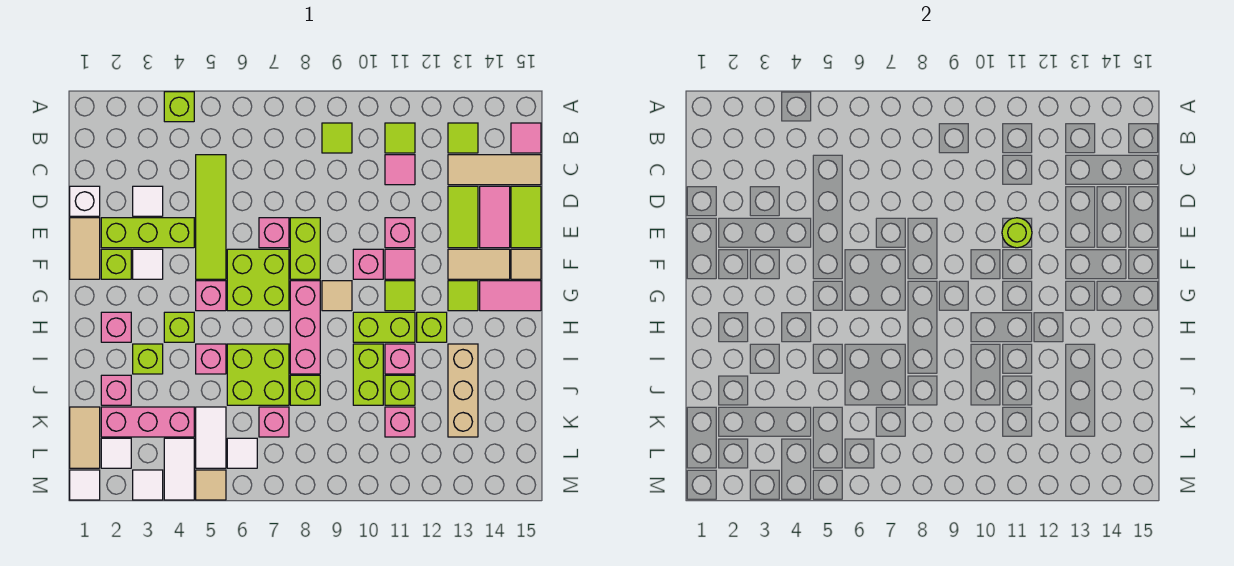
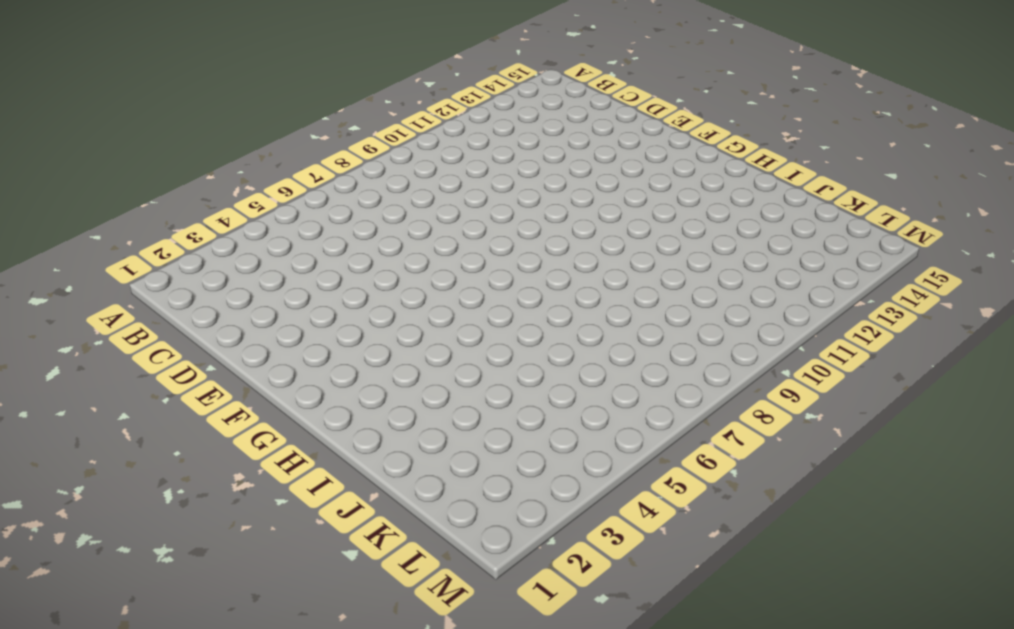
none -> lime 1x1 brick [164,92,194,122]
none -> lime 1x1 tile [322,123,352,153]
none -> lime 1x1 tile [385,123,415,153]
none -> lime 1x1 tile [448,123,478,153]

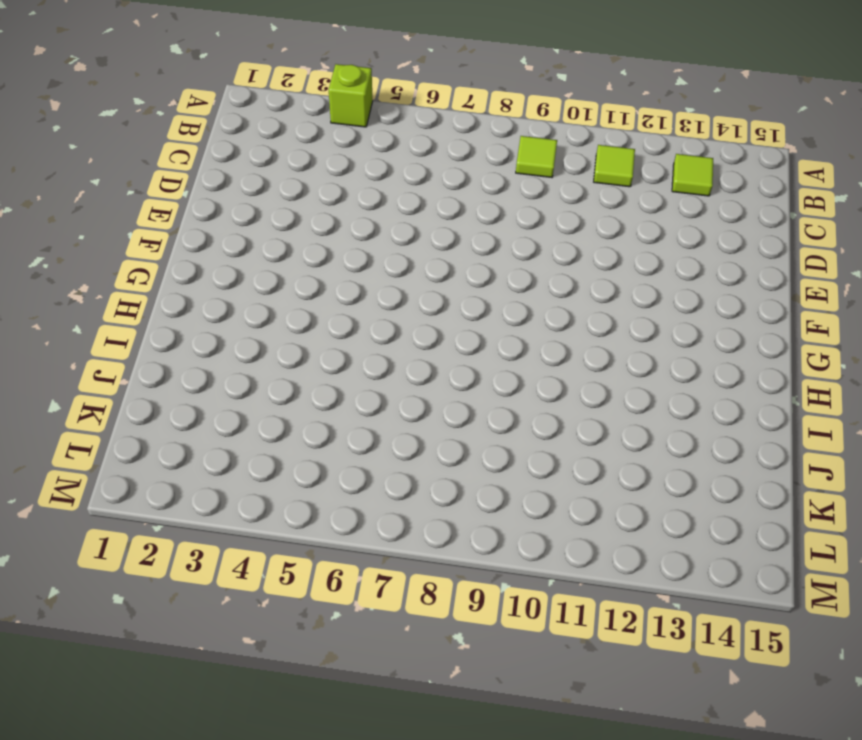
none -> pink 1x1 tile [511,123,541,153]
none -> lime 1x4 tile [196,155,226,279]
none -> pink 1x1 tile [385,155,415,185]
none -> tan 1x3 tile [448,155,541,185]

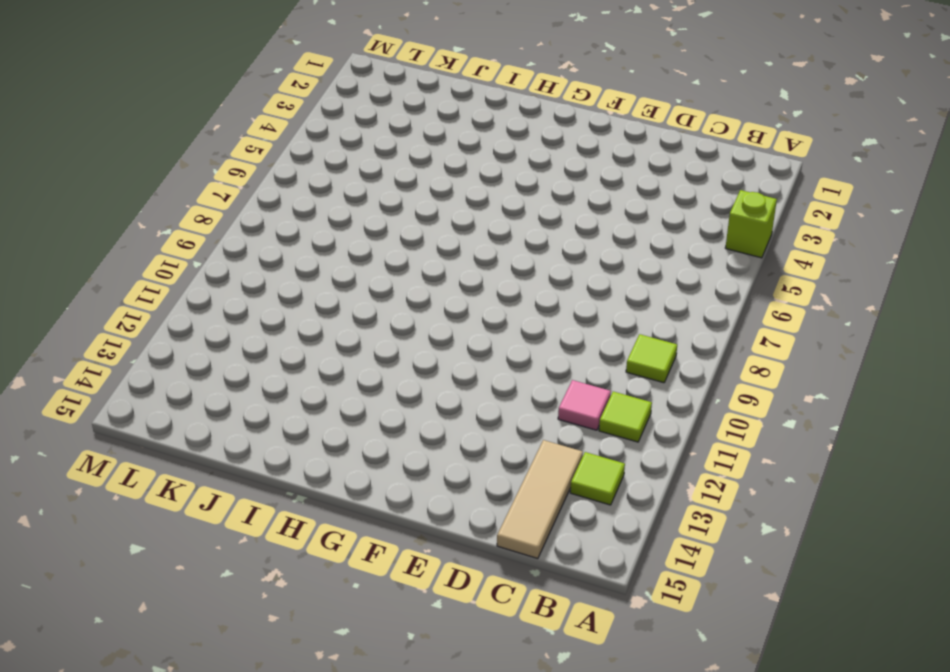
none -> pink 1x1 tile [511,123,541,153]
none -> lime 1x4 tile [196,155,226,279]
none -> white 1x1 brick [70,186,100,216]
none -> white 1x1 tile [133,186,163,216]

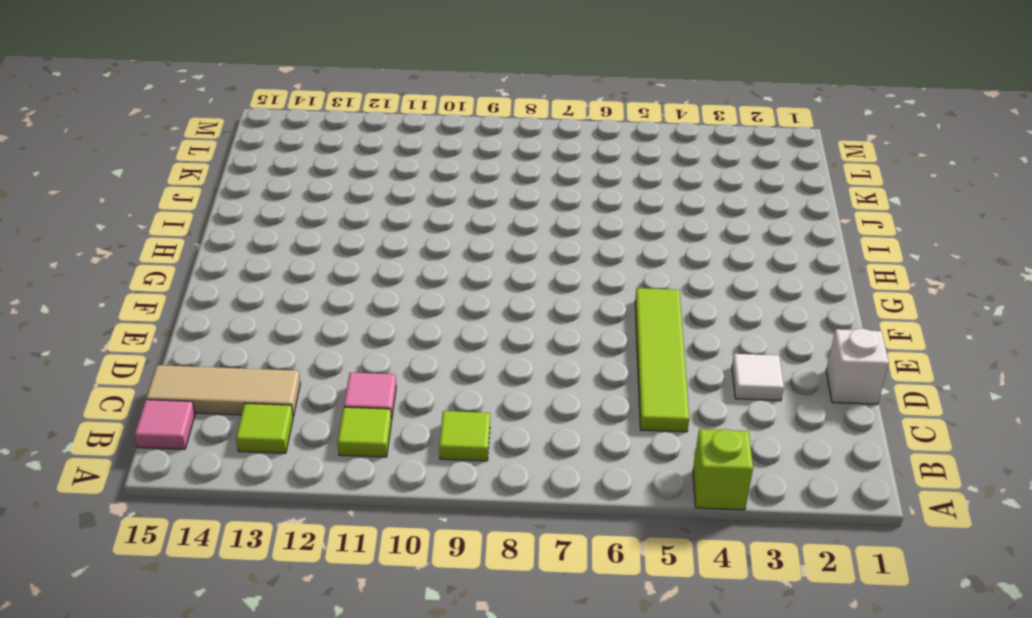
none -> lime 1x2 tile [448,186,478,248]
none -> pink 1x2 tile [480,186,510,248]
none -> lime 1x2 tile [511,186,541,248]
none -> tan 1x2 tile [70,218,100,279]

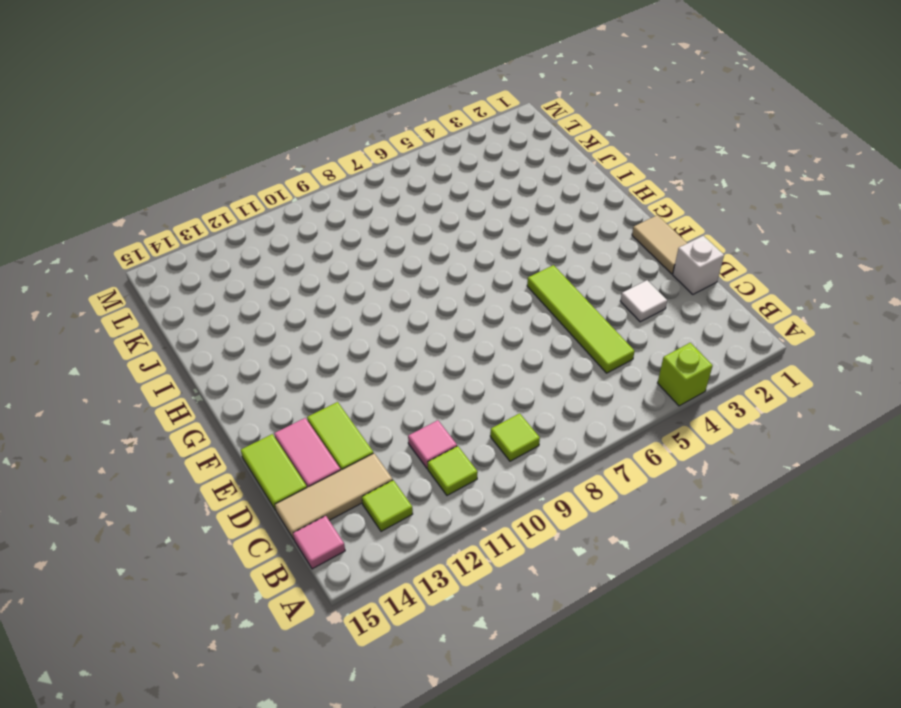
none -> lime 1x3 brick [101,218,194,248]
none -> pink 1x1 brick [259,218,289,248]
none -> lime 1x2 brick [290,218,320,279]
none -> pink 1x1 brick [385,218,415,248]

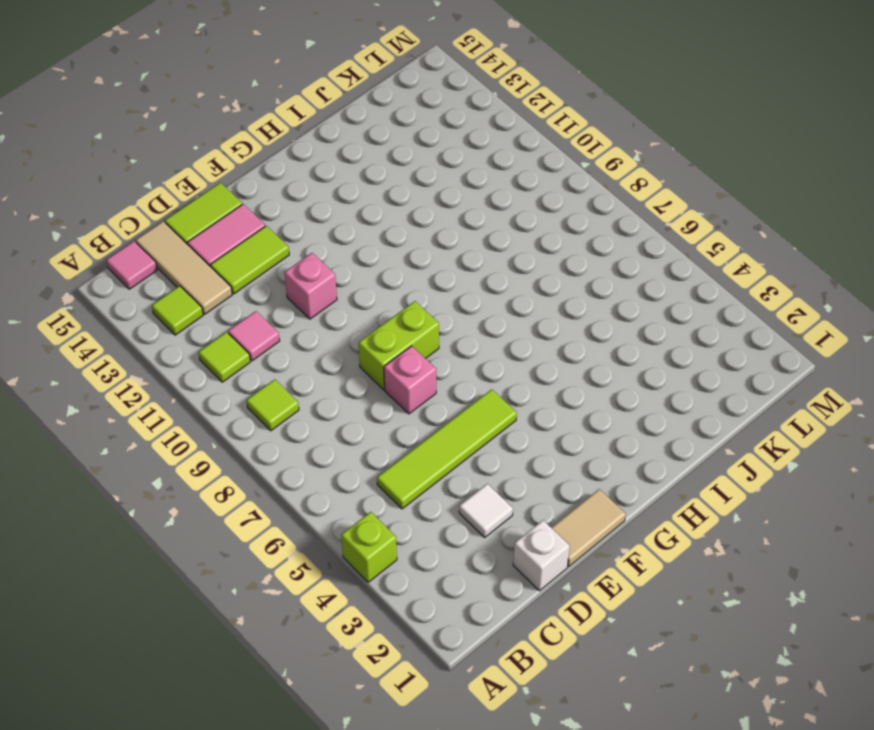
none -> lime 1x3 brick [101,218,194,248]
none -> lime 1x1 brick [101,249,131,279]
none -> white 1x1 tile [133,249,163,279]
none -> lime 2x2 brick [227,249,289,311]

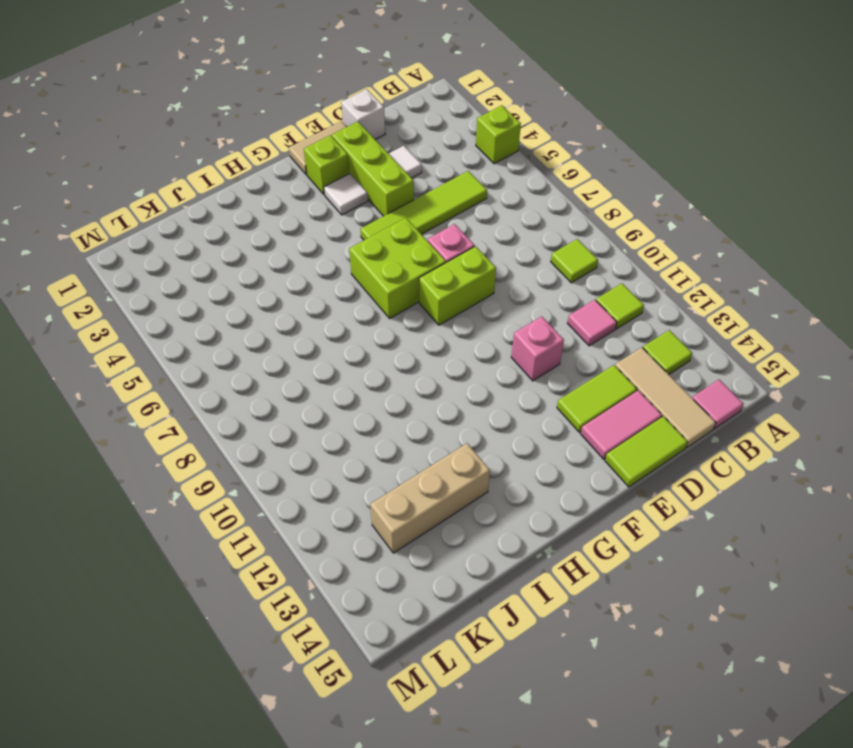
none -> pink 1x1 brick [353,249,383,279]
none -> pink 1x1 tile [385,249,415,279]
none -> tan 1x2 tile [448,249,510,279]
none -> tan 1x1 tile [511,249,541,279]

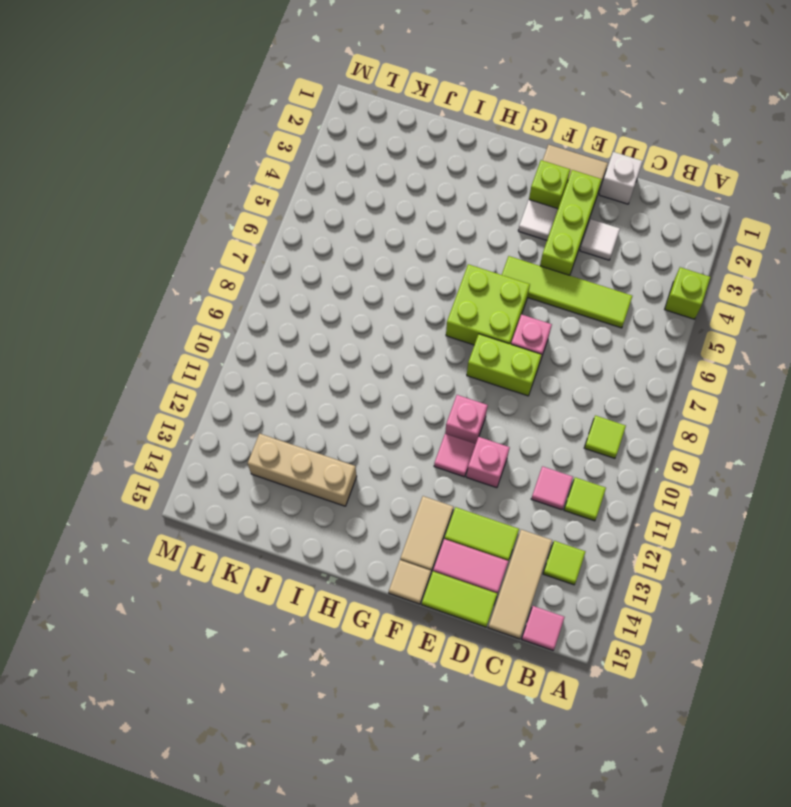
none -> pink 1x1 brick [196,281,226,311]
none -> pink 1x3 brick [290,281,320,374]
none -> tan 1x1 tile [322,281,352,311]
none -> lime 1x1 tile [385,281,415,311]

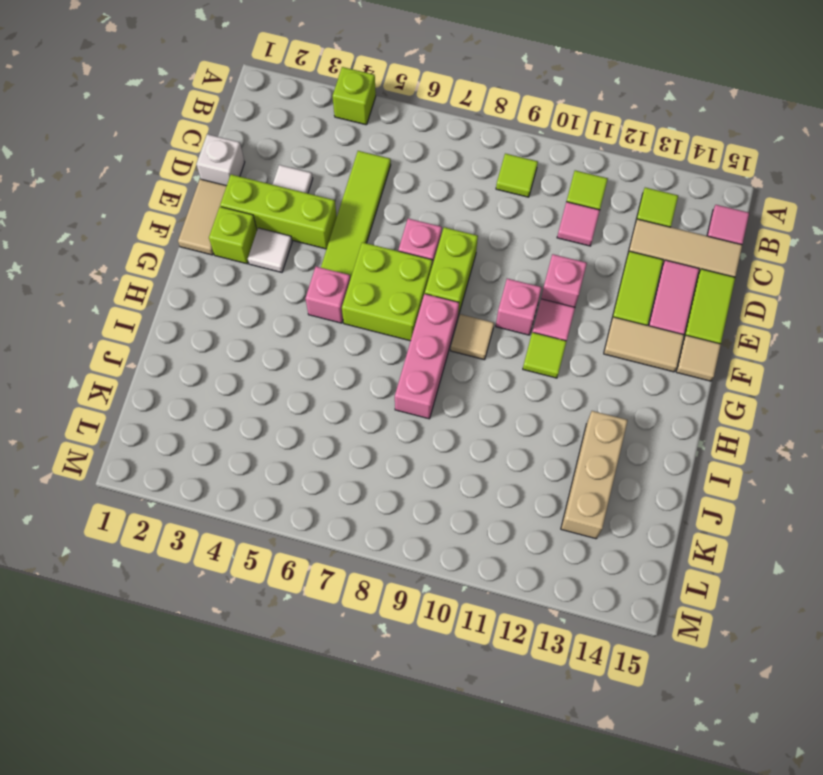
none -> lime 1x1 tile [448,281,478,311]
none -> pink 1x2 tile [480,281,541,311]
none -> pink 1x1 brick [101,312,131,342]
none -> lime 1x1 brick [164,312,194,342]

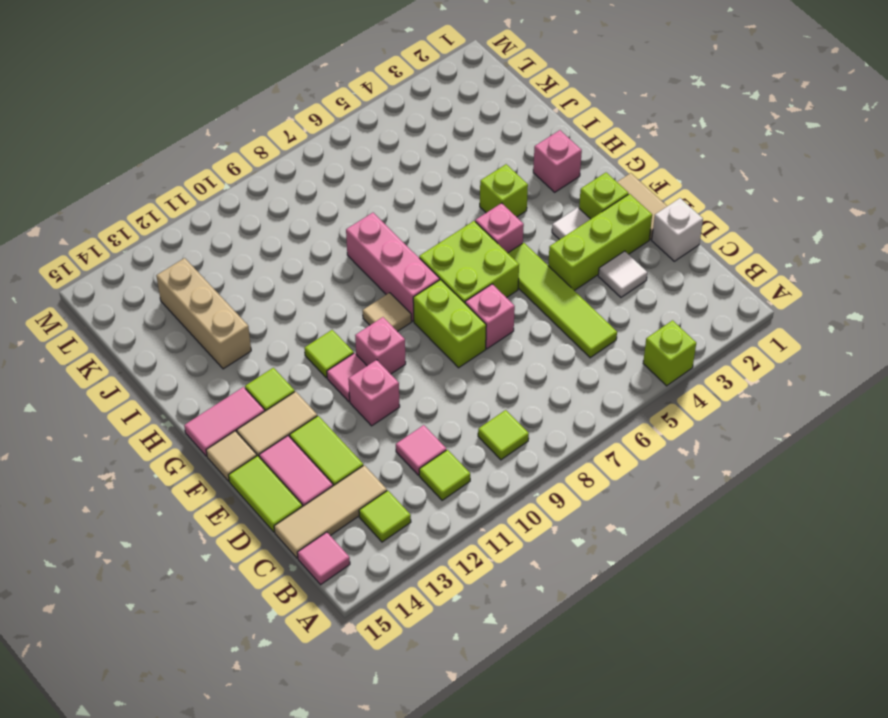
none -> lime 1x2 brick [353,312,415,342]
none -> lime 1x1 brick [417,312,447,342]
none -> lime 1x1 brick [133,344,163,374]
none -> pink 1x1 brick [196,344,226,374]

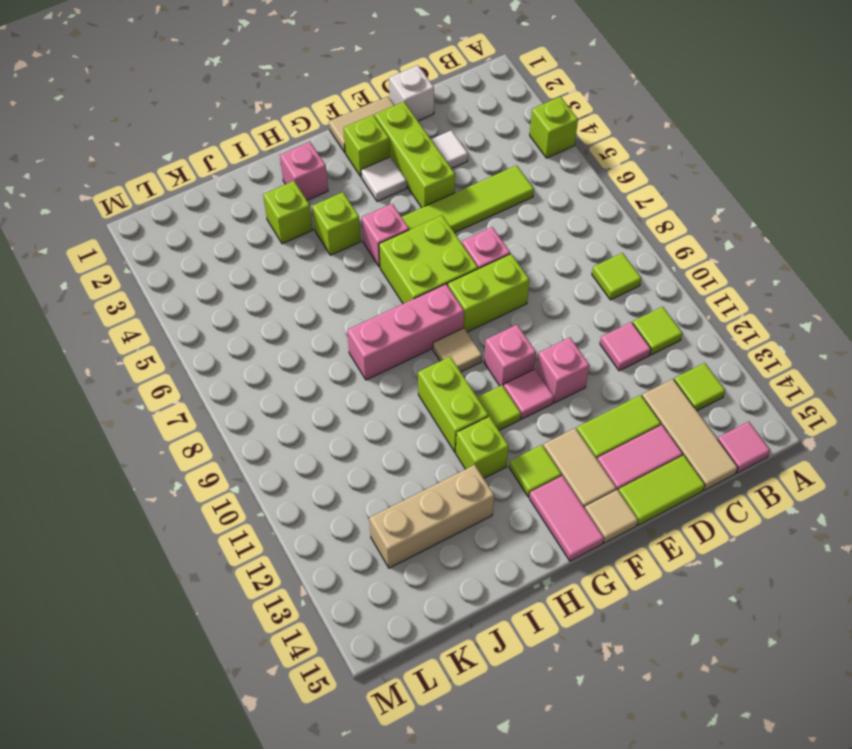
none -> pink 1x1 brick [196,344,226,374]
none -> lime 2x2 brick [227,344,289,405]
none -> lime 1x2 brick [353,344,383,405]
none -> pink 1x1 brick [385,344,415,374]

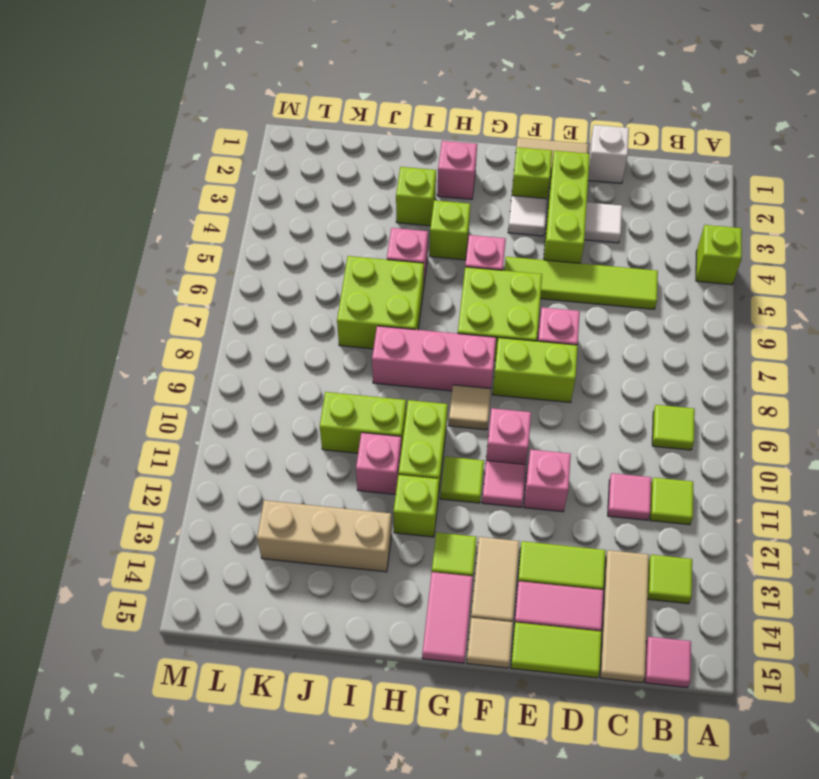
none -> pink 1x1 brick [101,375,131,405]
none -> lime 1x1 brick [290,375,320,405]
none -> lime 1x1 brick [385,375,415,405]
none -> tan 1x2 tile [70,407,100,468]

